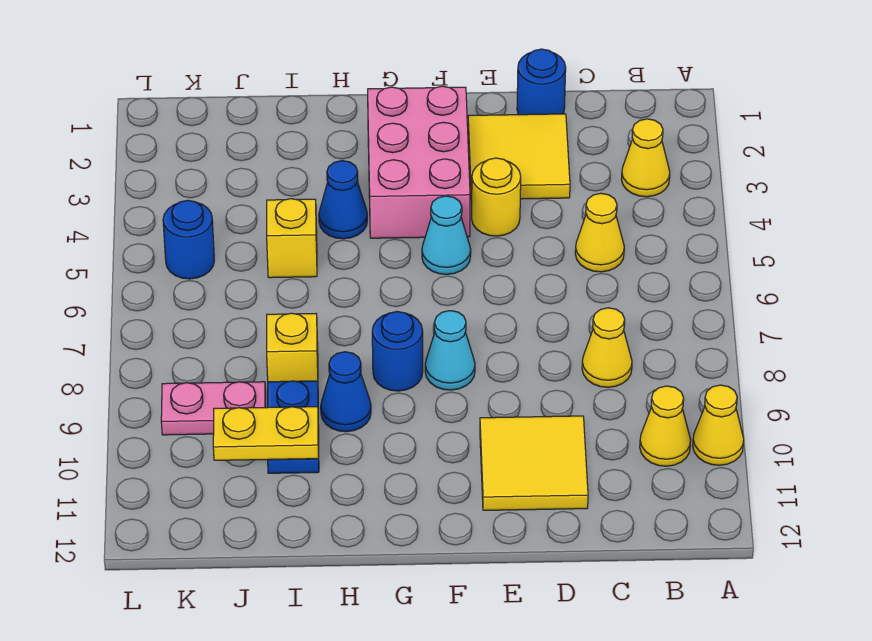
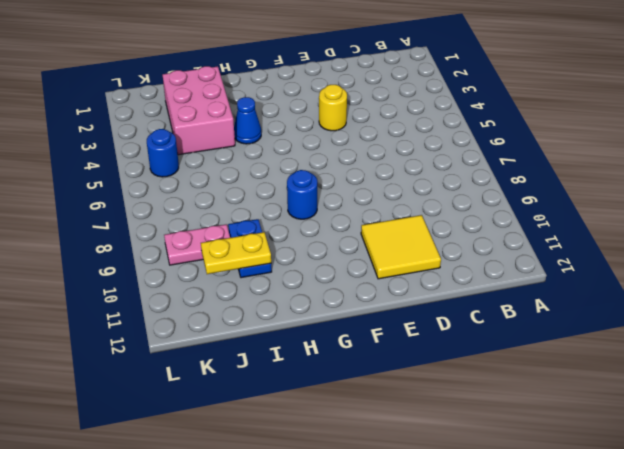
pink 2x3 brick [163,66,235,155] -> pink 2x3 brick moved to [368,86,470,238]
none -> yellow 1x1 cone [693,385,744,465]
none -> yellow 1x1 cone [621,119,670,197]
none -> yellow 1x1 cone [640,386,691,466]

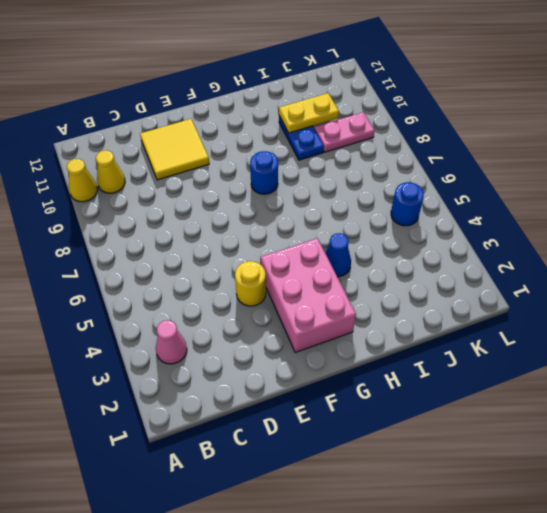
pink 1x1 cone [156,320,187,364] -> yellow 1x1 cone [621,119,670,197]
none -> yellow 1x1 cone [575,193,624,272]
none -> yellow 1x1 cone [582,308,632,387]
none -> blue 1x1 round brick [517,49,566,115]

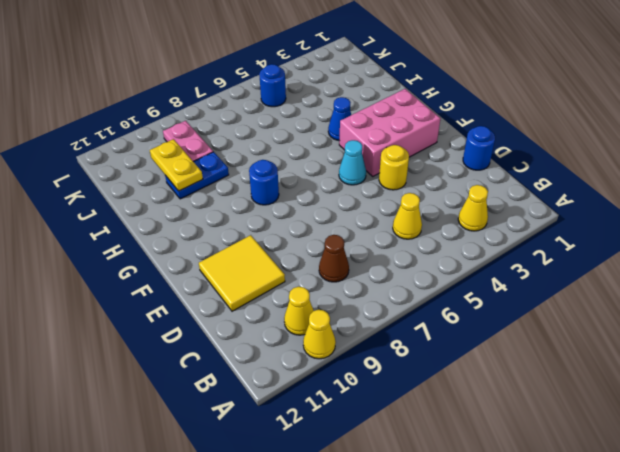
brown 1x1 cone [319,235,349,282] -> yellow 1x1 cone [582,308,632,387]
none -> yellow 2x2 tile [468,114,570,200]
none -> cyan 1x1 cone [425,311,475,390]
none -> blue 1x1 cone [321,352,371,432]

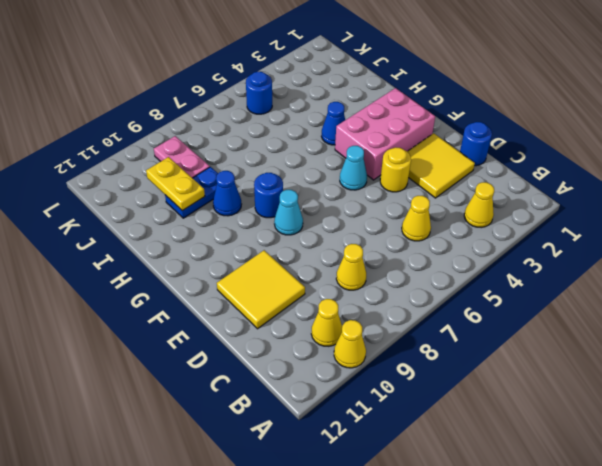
none -> yellow 1x1 brick [267,199,317,278]
none -> yellow 1x1 brick [267,313,318,382]

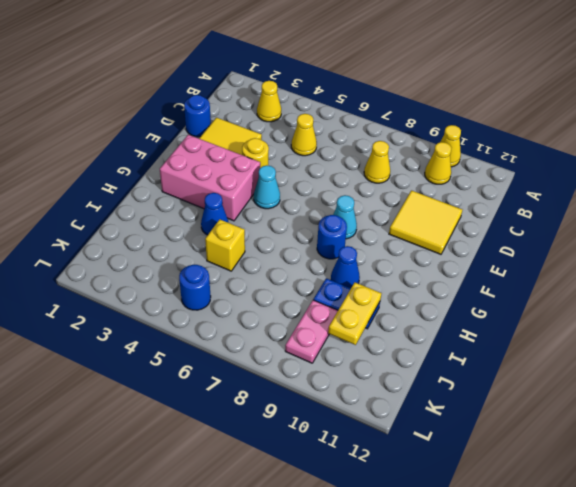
none -> yellow 1x1 brick [267,313,318,382]

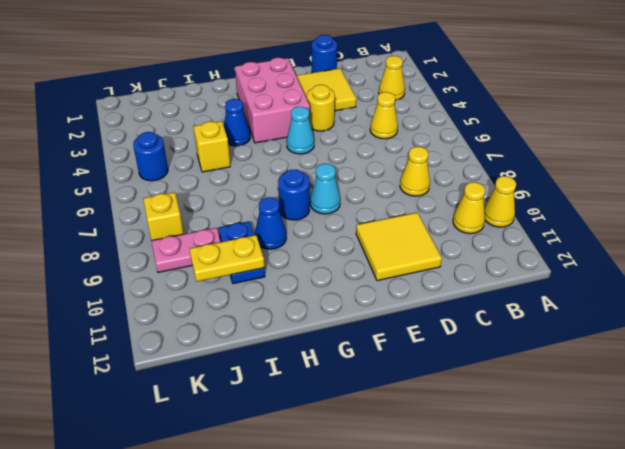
yellow 1x1 brick [143,192,183,240] -> yellow 1x1 brick moved to [267,313,318,382]

